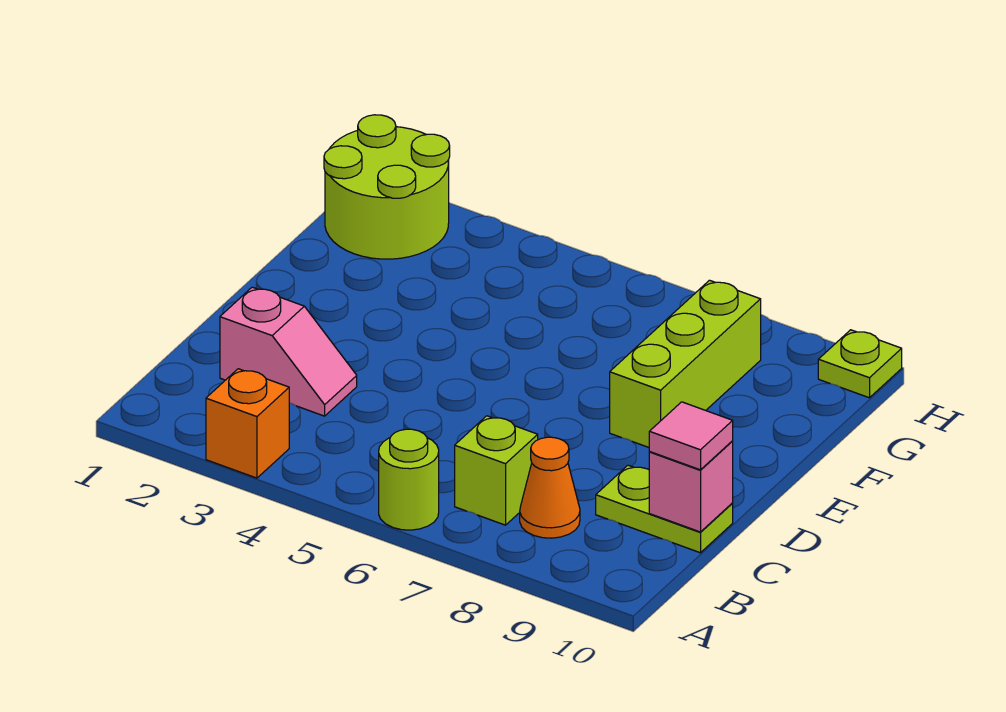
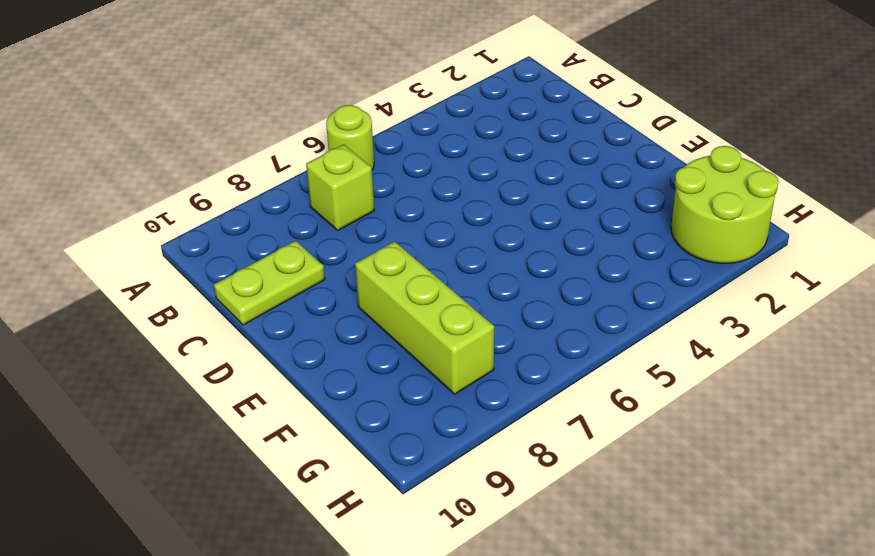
none -> orange 1x1 brick [206,369,289,478]
none -> orange 1x1 cone [520,437,580,538]

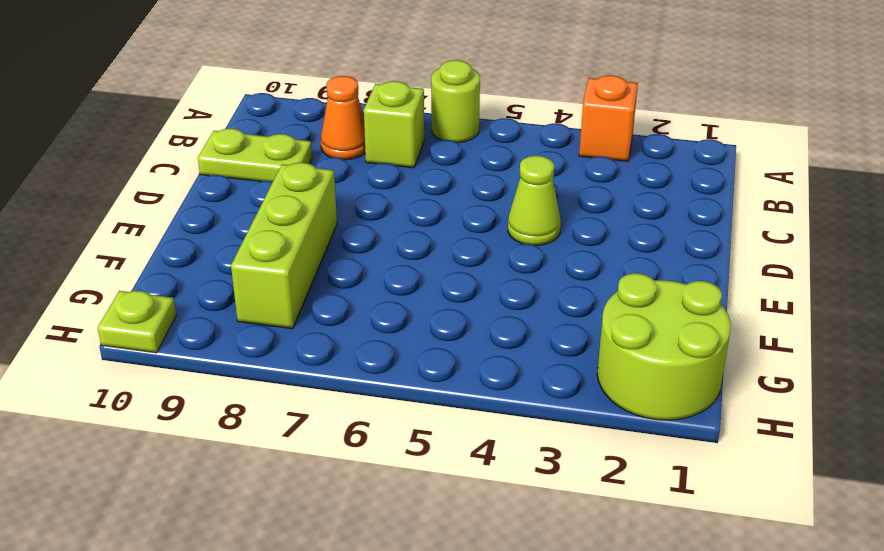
lime 1x1 cone [508,156,561,246] -> none
none -> pink 1x2 slope [220,287,357,416]
none -> pink 1x1 brick [649,441,733,532]

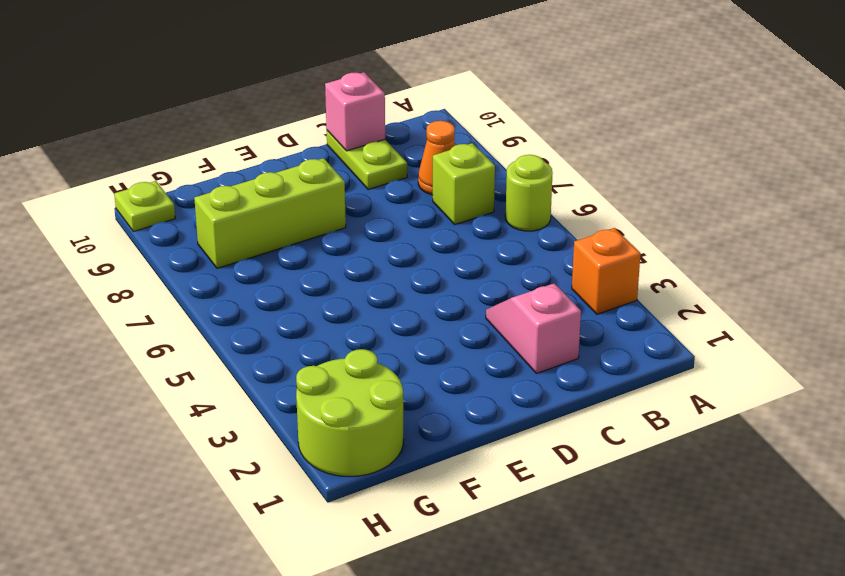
none -> pink 1x1 tile [649,402,733,470]

